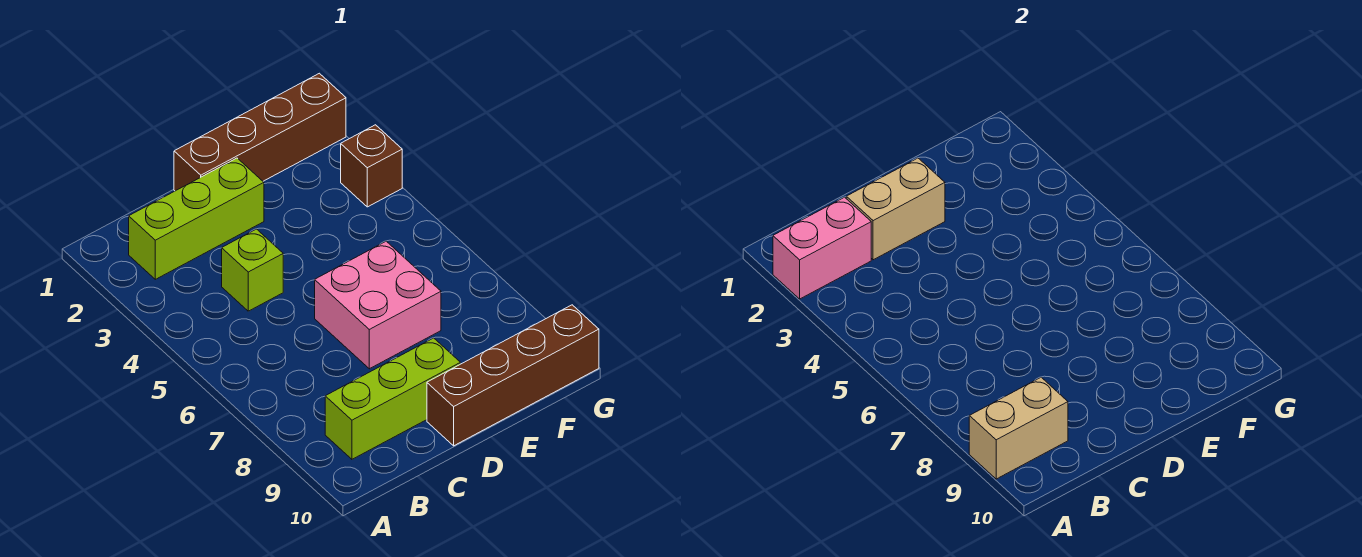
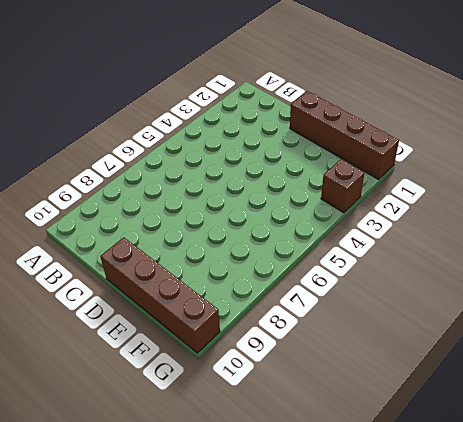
none -> lime 1x3 brick [129,158,264,279]
none -> lime 1x3 brick [325,338,460,459]

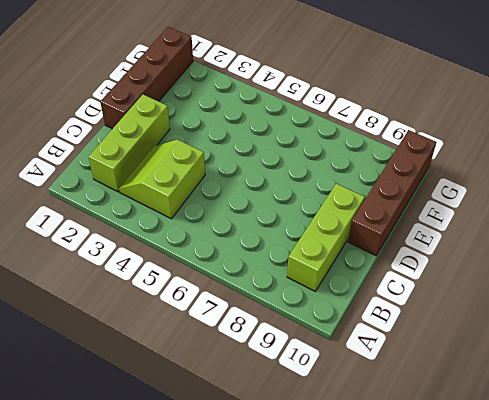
lime 2x2 slope [119,139,205,219] -> lime 1x1 brick [222,229,283,311]
none -> pink 2x2 brick [315,241,441,369]
none -> brown 1x1 brick [341,125,402,207]

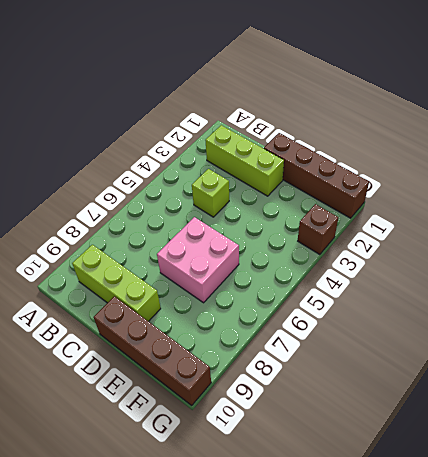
none -> pink 1x2 brick [773,197,871,299]
none -> tan 1x2 brick [969,377,1068,479]

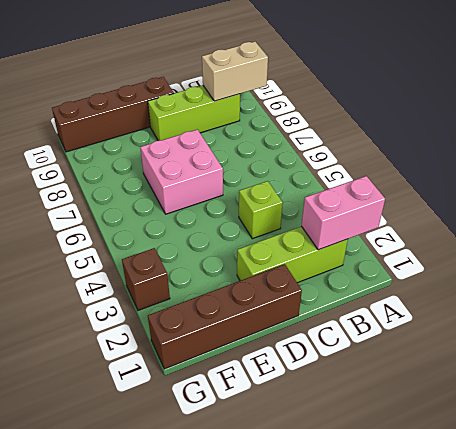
none -> tan 1x2 brick [846,158,945,260]

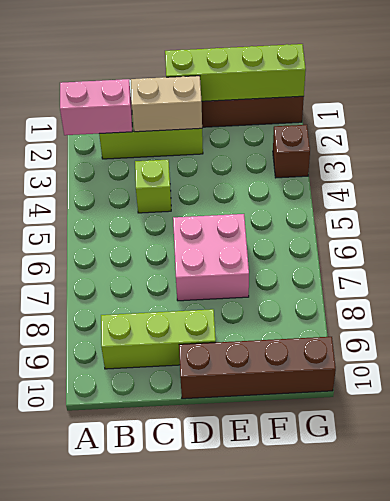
lime 1x4 brick [165,44,306,101] -> none
none -> tan 1x2 brick [969,377,1068,479]

